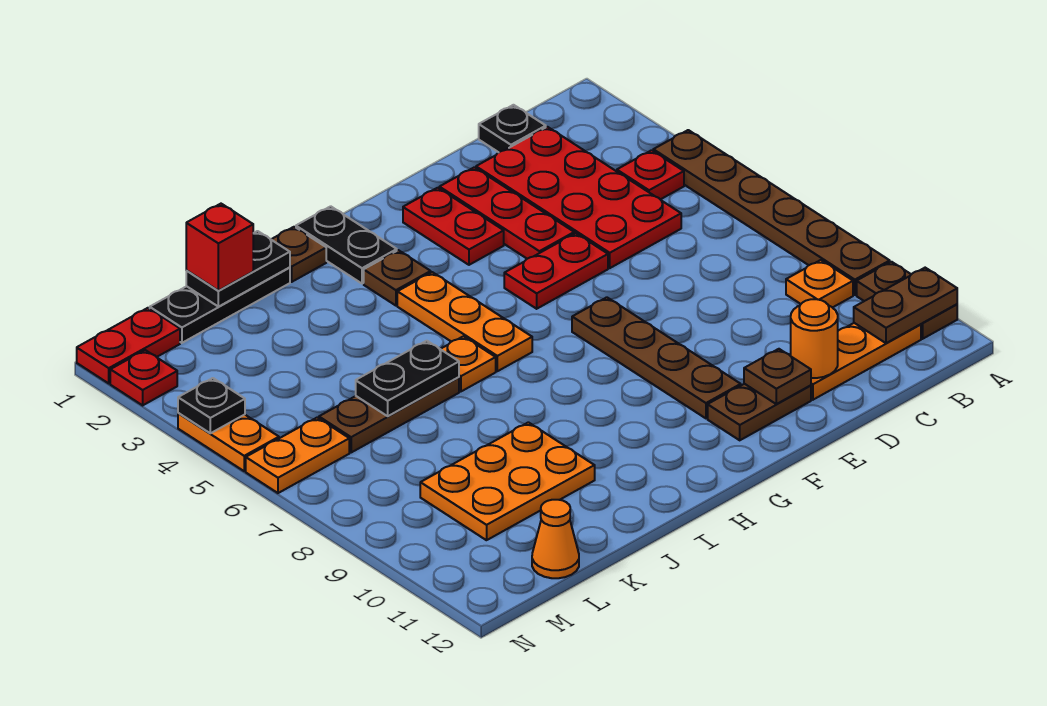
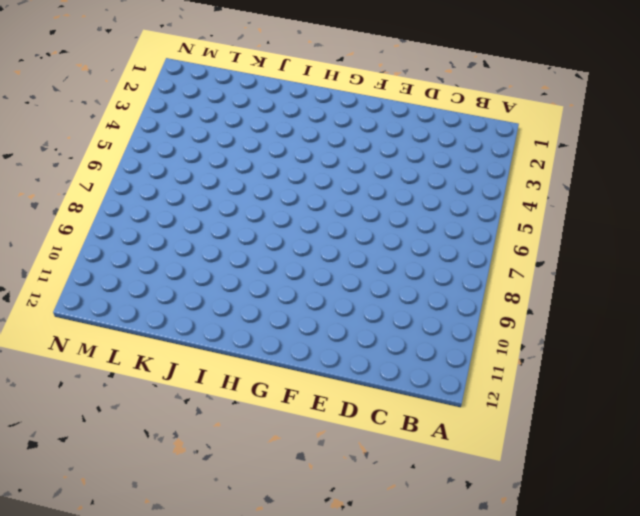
none -> brown 1x6 plate [653,130,890,295]
none -> brown 1x2 plate [857,262,957,339]
none -> red 1x1 plate [617,150,684,200]
none -> orange 1x1 plate [786,260,853,308]

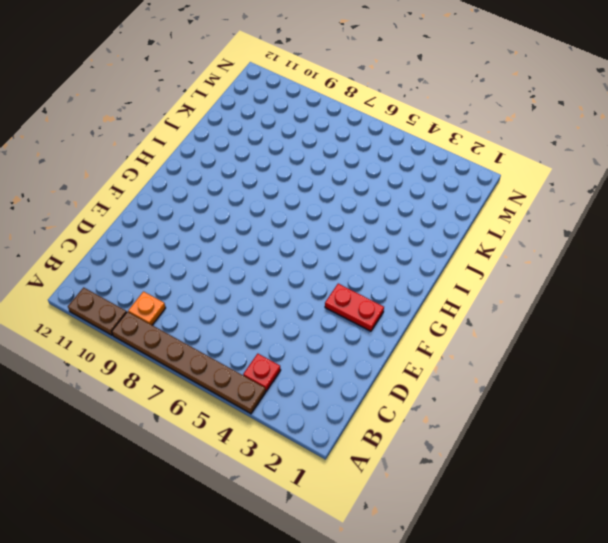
none -> orange 1x3 plate [811,323,921,400]
none -> black 1x1 plate [479,105,546,152]
none -> red 2x4 plate [476,127,681,268]
none -> red 1x3 plate [439,167,574,259]

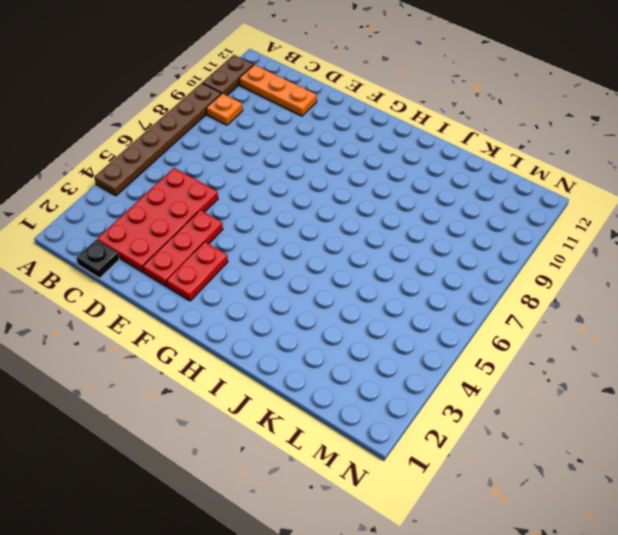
none -> red 1x1 plate [617,150,684,200]
none -> red 1x2 plate [504,233,608,309]
none -> brown 1x2 plate [708,384,811,440]
none -> brown 1x4 plate [572,297,741,418]

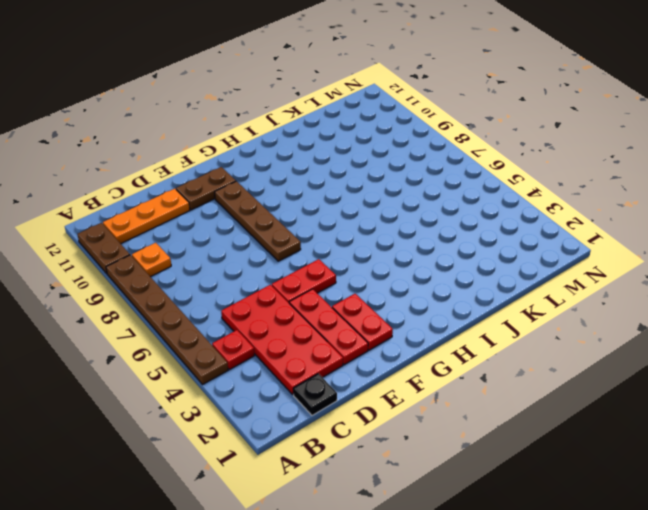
none -> black 1x2 plate [296,206,397,284]
none -> brown 1x1 plate [364,250,431,306]
none -> orange 1x3 plate [397,272,532,371]
none -> brown 1x1 plate [271,227,326,282]

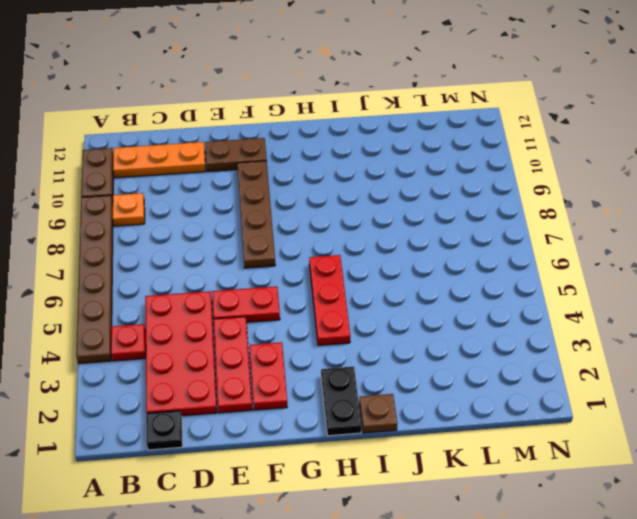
red 1x3 plate [309,255,350,345] -> orange 1x3 plate [397,272,532,371]
none -> brown 1x1 plate [364,250,431,306]
none -> orange 1x1 plate [441,336,496,392]
none -> black 1x3 plate [150,268,290,343]
none -> brown 1x3 plate [319,377,459,452]

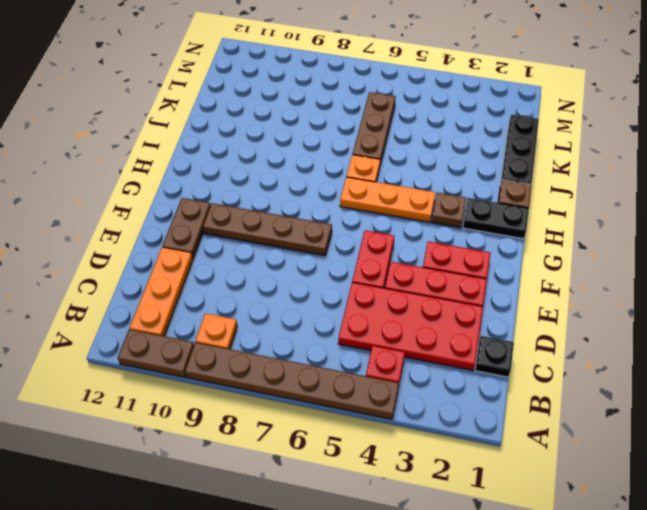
none -> orange 2x3 plate [420,422,595,540]
none -> orange 1x1 cone [532,500,579,578]
none -> red 1x2 plate [77,308,180,383]
none -> orange 1x2 plate [246,418,349,493]

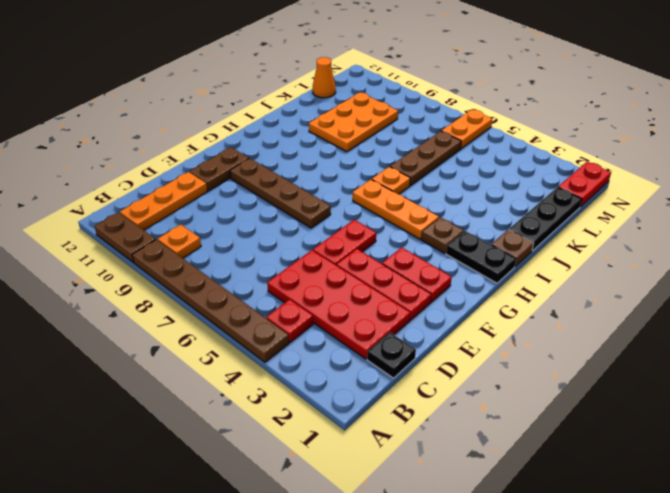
none -> red 1x1 plate [110,350,177,405]
none -> orange 1x2 plate [178,413,279,471]
none -> brown 1x2 plate [854,268,957,343]
none -> orange 1x1 round brick [791,299,838,378]

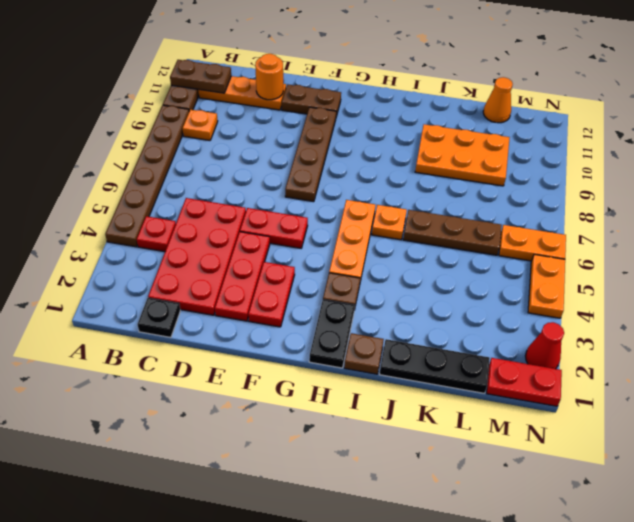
red 1x1 cone [526,322,564,369] -> red 1x1 plate [110,350,177,405]
none -> brown 1x1 plate [744,349,811,404]
none -> black 1x2 plate [186,231,290,307]
none -> black 1x2 plate [356,341,459,416]
none -> black 1x1 plate [178,378,245,433]

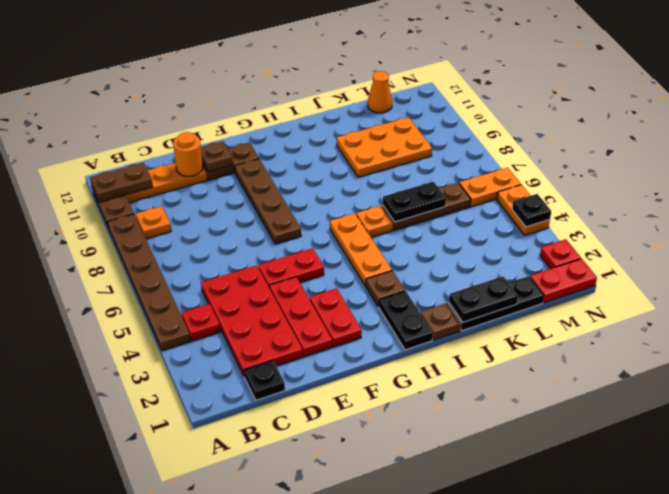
none -> red 1x1 brick [186,204,253,291]

